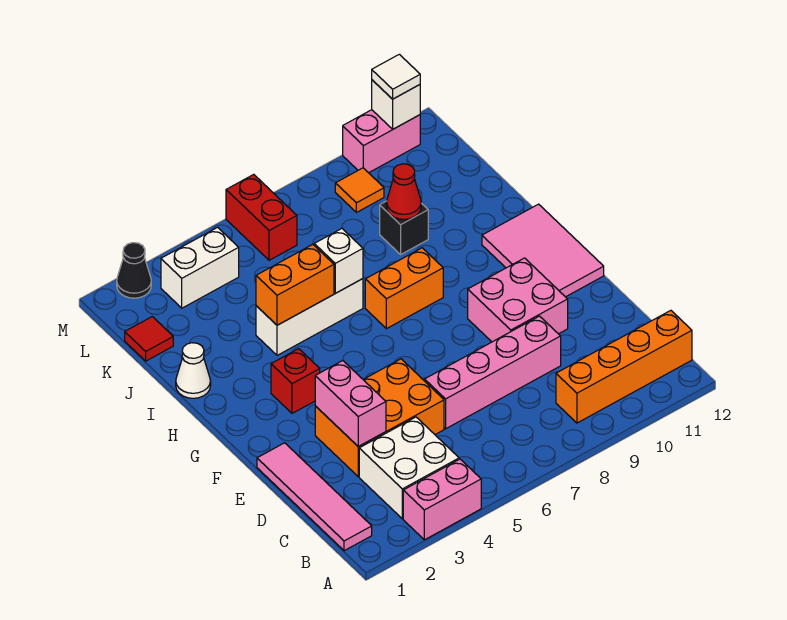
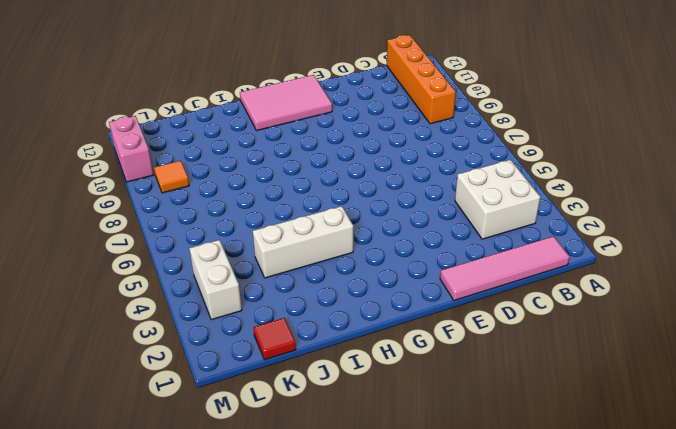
white 1x3 brick [253,206,353,278] -> white 1x3 brick turned to [256,279,363,355]
none -> pink 1x2 brick [403,459,481,540]
none -> orange 2x3 brick [315,359,444,477]
none -> pink 1x4 brick [425,316,561,429]

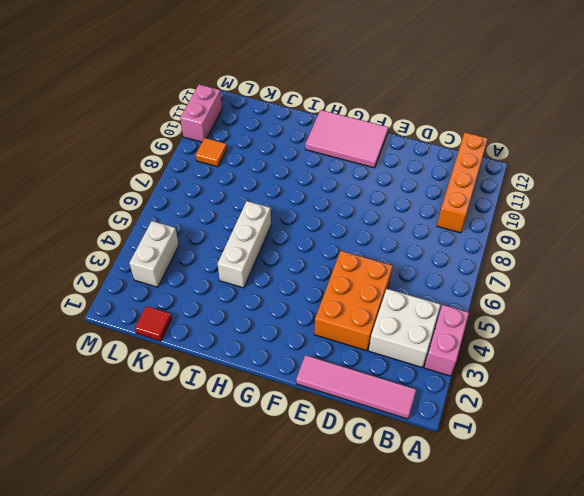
none -> pink 1x4 brick [425,316,561,429]
none -> pink 2x2 brick [468,258,568,342]
none -> red 1x1 brick [271,349,320,413]

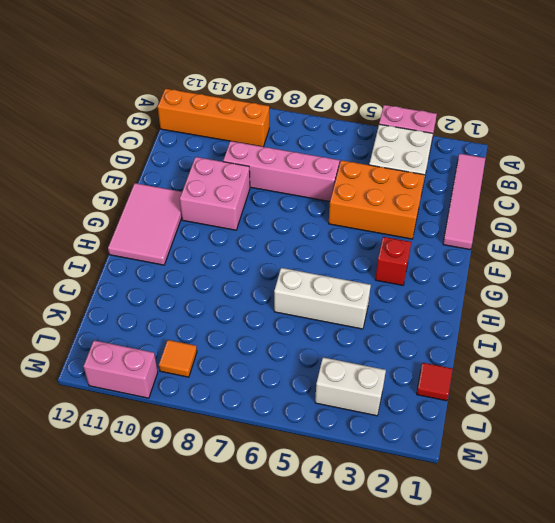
none -> orange 1x2 brick [365,248,443,329]
none -> white 1x1 cone [176,343,211,398]
none -> black 1x1 brick [380,201,428,254]

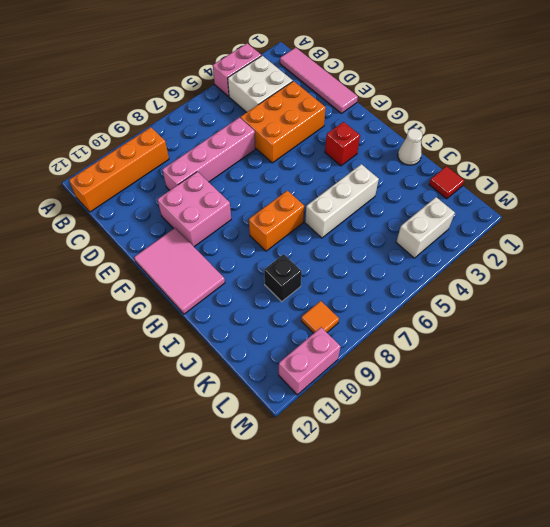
none -> red 1x2 brick [226,174,297,260]
none -> black 1x1 cone [117,243,151,298]
none -> pink 1x2 brick [315,361,386,446]

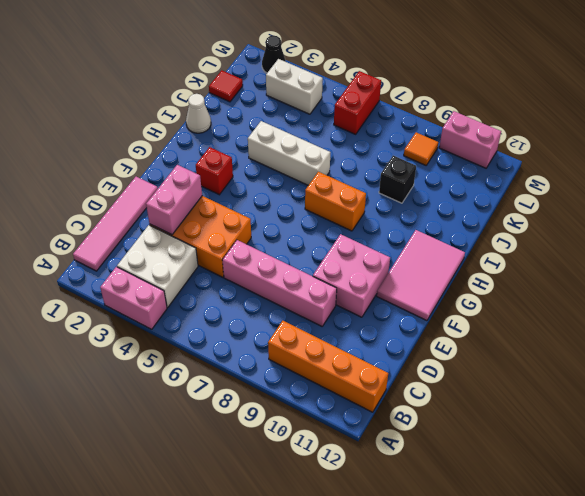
none -> orange 1x2 brick [256,244,334,325]
none -> white 1x1 brick [314,229,363,293]
none -> red 1x1 cone [387,164,421,219]

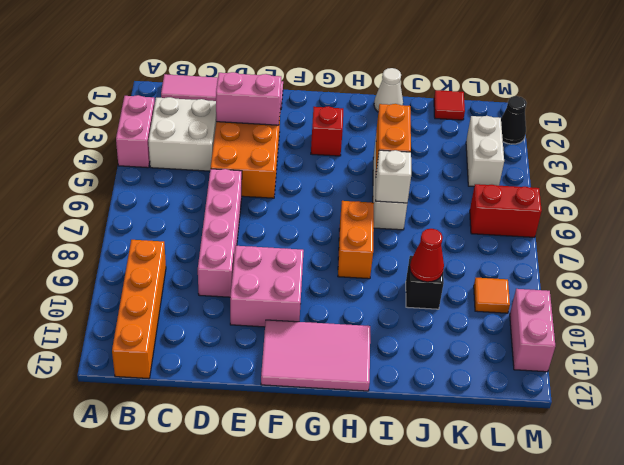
none -> white 1x1 brick [372,80,420,129]
none -> white 1x1 tile [372,54,420,99]

